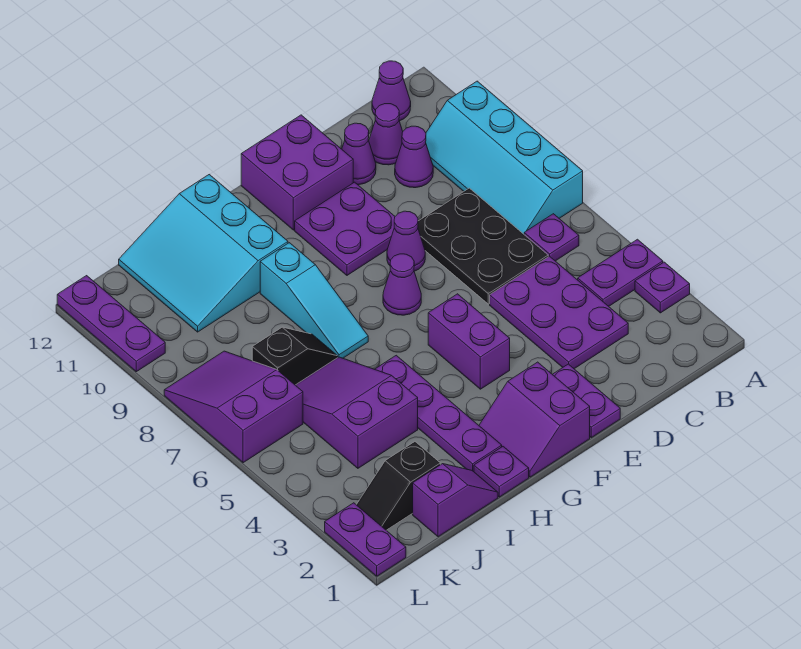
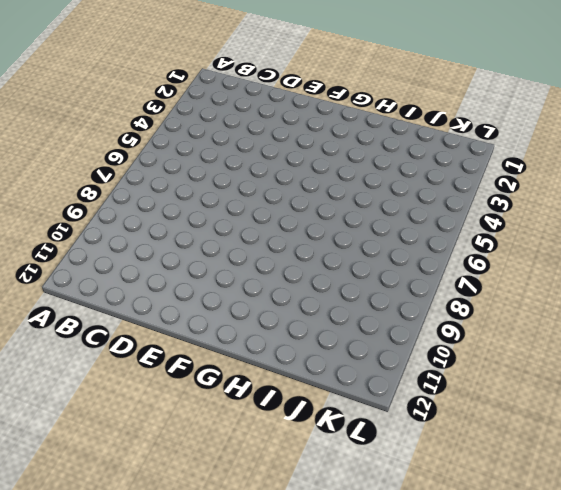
none -> purple 1x1 plate [635,262,690,313]
none -> purple 1x2 plate [578,239,663,306]
none -> cyan 2x4 slope [426,81,583,234]

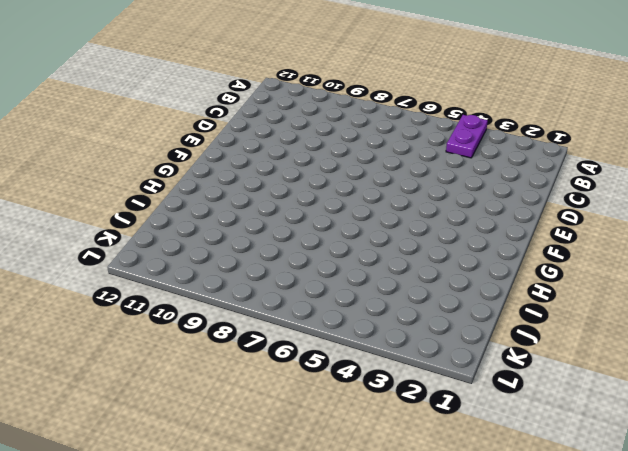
none -> purple 1x1 plate [635,262,690,313]
none -> cyan 2x4 slope [426,81,583,234]
none -> purple 1x1 plate [524,214,579,261]

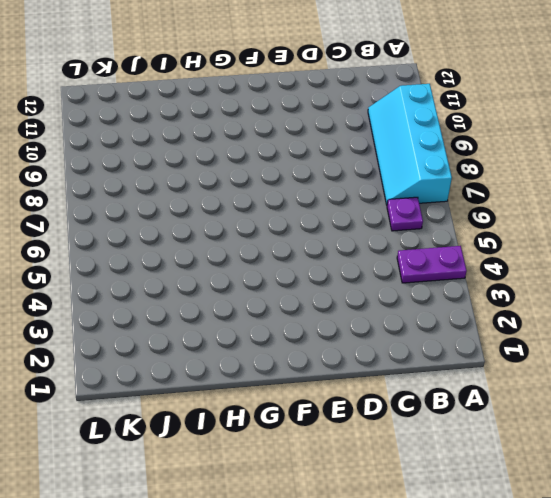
none -> purple 1x1 plate [635,262,690,313]
none -> purple 1x1 cone [372,61,411,121]
none -> purple 2x3 plate [490,256,628,369]

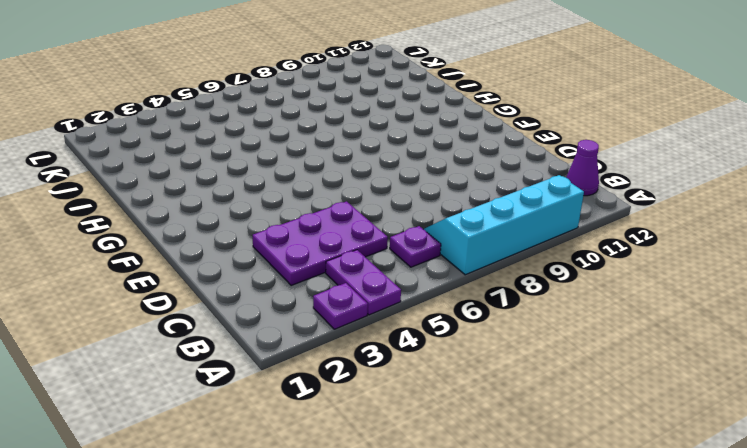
none -> black 2x3 plate [418,188,548,304]
none -> purple 1x1 cone [395,126,433,188]
none -> purple 1x1 cone [369,104,403,165]

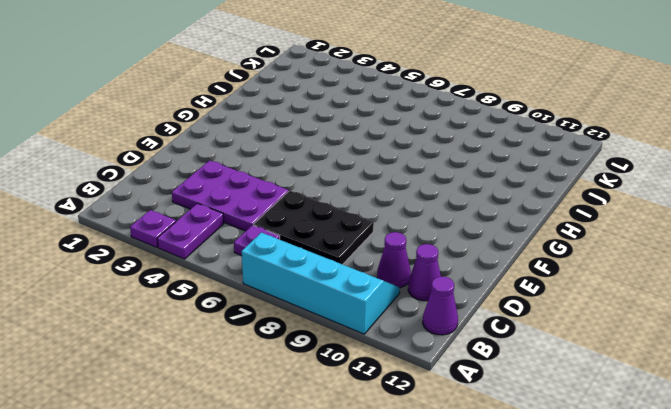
none -> purple 1x1 cone [342,123,376,185]
none -> purple 1x2 plate [552,364,620,437]
none -> purple 1x1 cone [387,211,425,271]

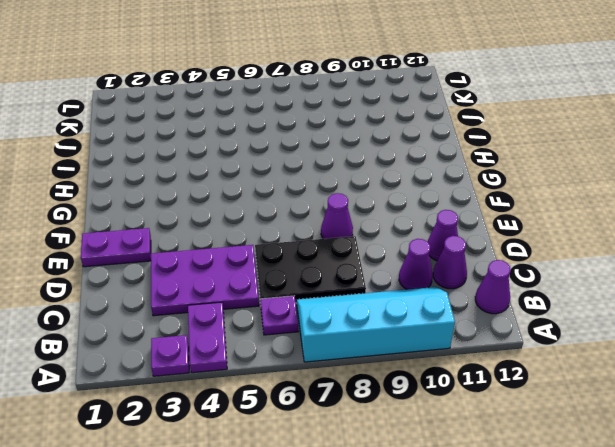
none -> purple 2x2 plate [295,182,395,275]
none -> purple 2x2 brick [241,115,353,230]
none -> purple 2x2 slope [479,362,590,477]

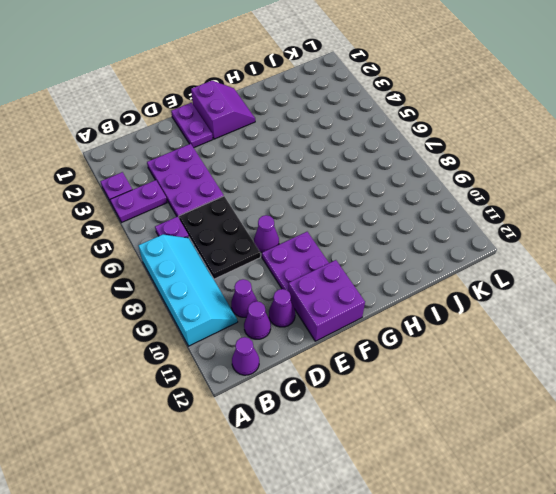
none -> purple 1x2 brick [428,294,510,389]
none -> purple 1x1 cone [383,254,421,315]
none -> purple 1x1 plate [474,447,529,497]

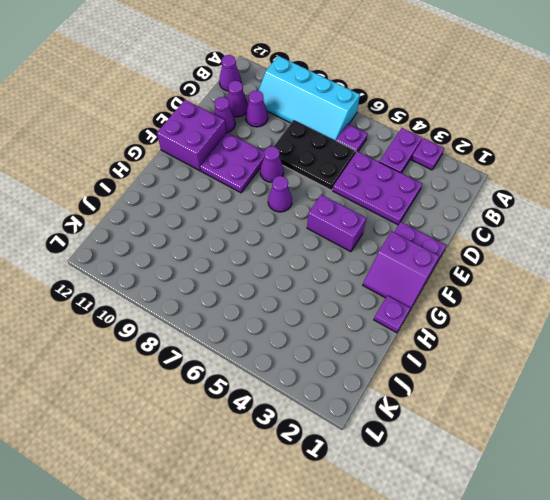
none -> purple 1x4 plate [375,355,502,472]
none -> cyan 1x3 slope [260,243,368,358]
none -> cyan 3x3 slope [119,175,288,332]

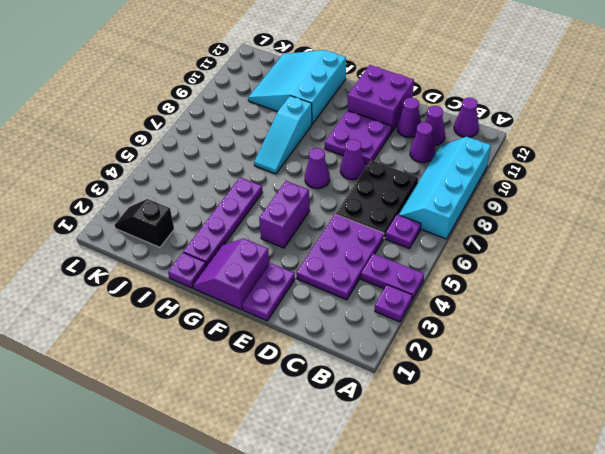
none -> purple 1x2 slope [413,464,498,537]
none -> purple 2x3 slope [296,357,418,468]
none -> black 1x2 slope [252,327,338,385]

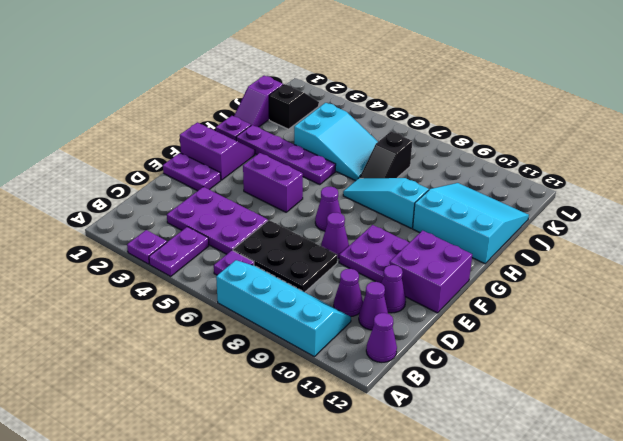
cyan 2x3 slope [294,103,378,181] -> purple 2x3 slope [296,357,418,468]
none -> purple 2x3 slope [164,351,303,463]
none -> purple 1x2 plate [325,503,406,576]
none -> purple 1x3 plate [57,276,165,372]

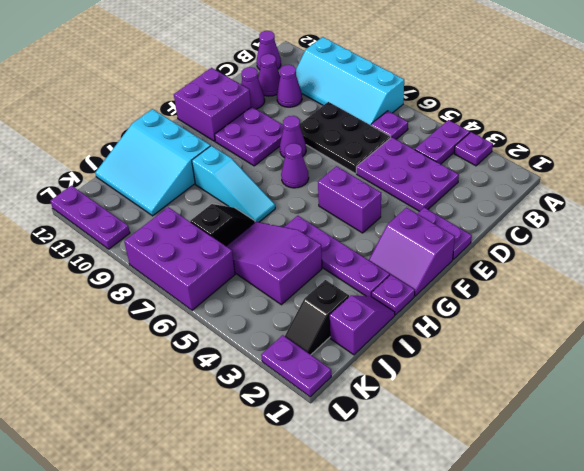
purple 2x3 brick [124,207,235,310] -> purple 2x3 slope [164,351,303,463]

